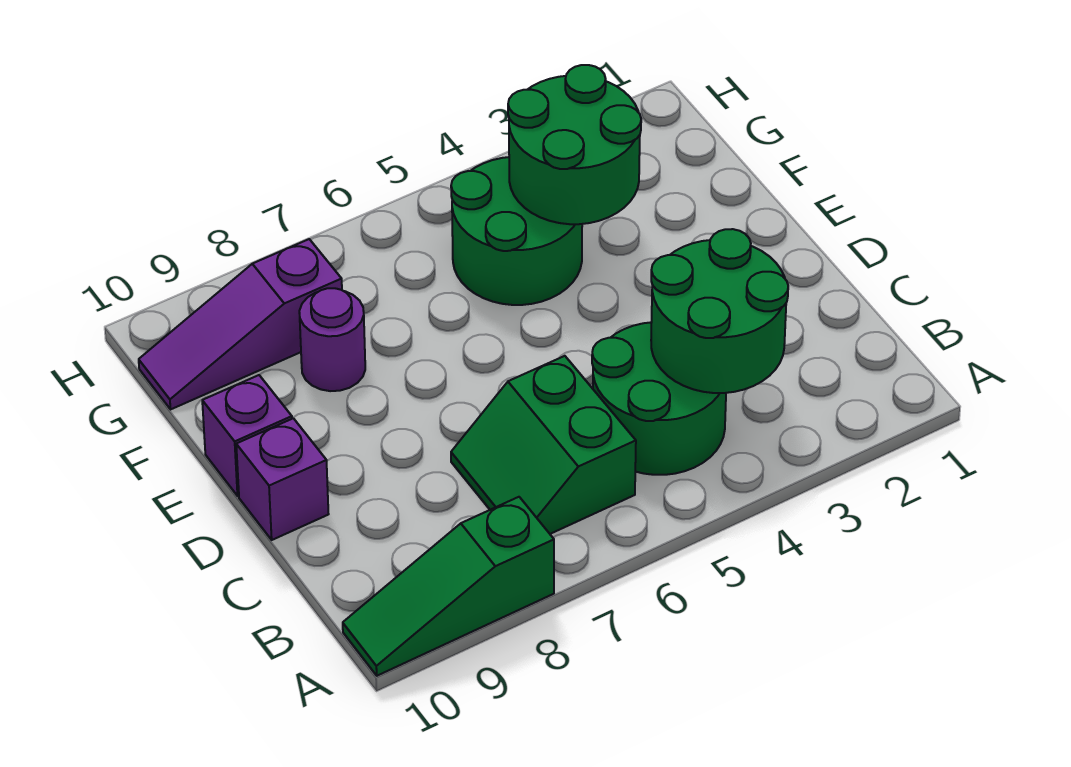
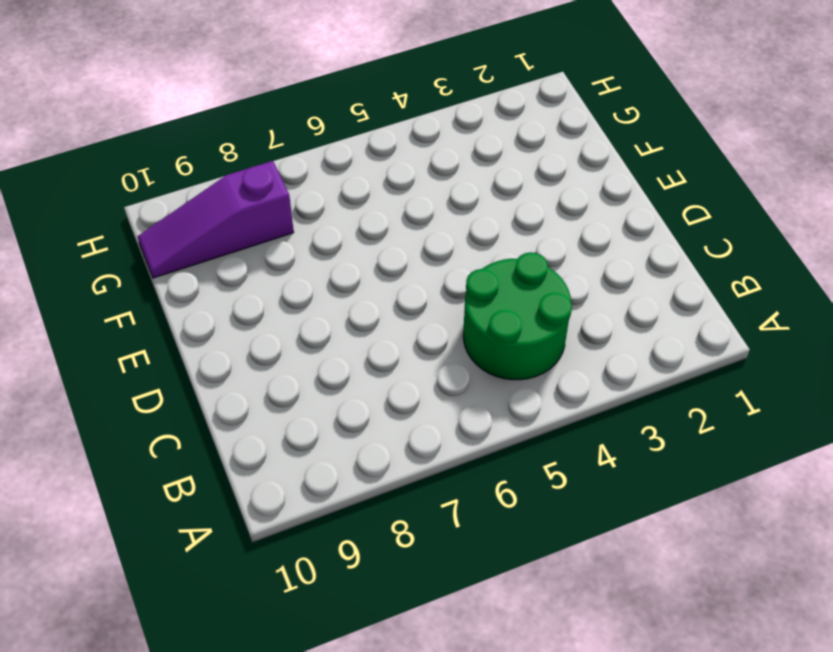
none -> green 1x3 slope [343,497,554,676]
none -> green 2x2 slope [451,356,636,534]

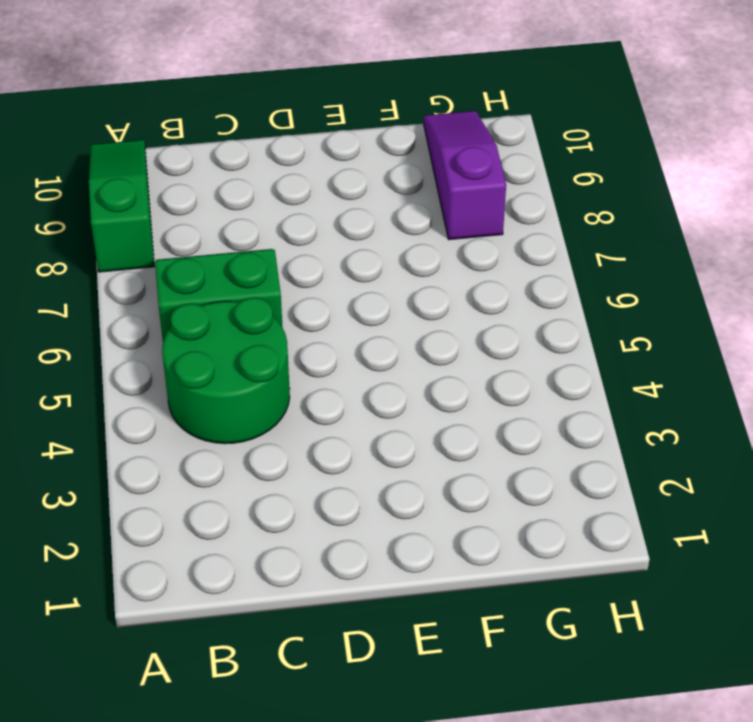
none -> purple 1x1 brick [236,418,328,540]
none -> purple 1x1 brick [202,375,292,496]

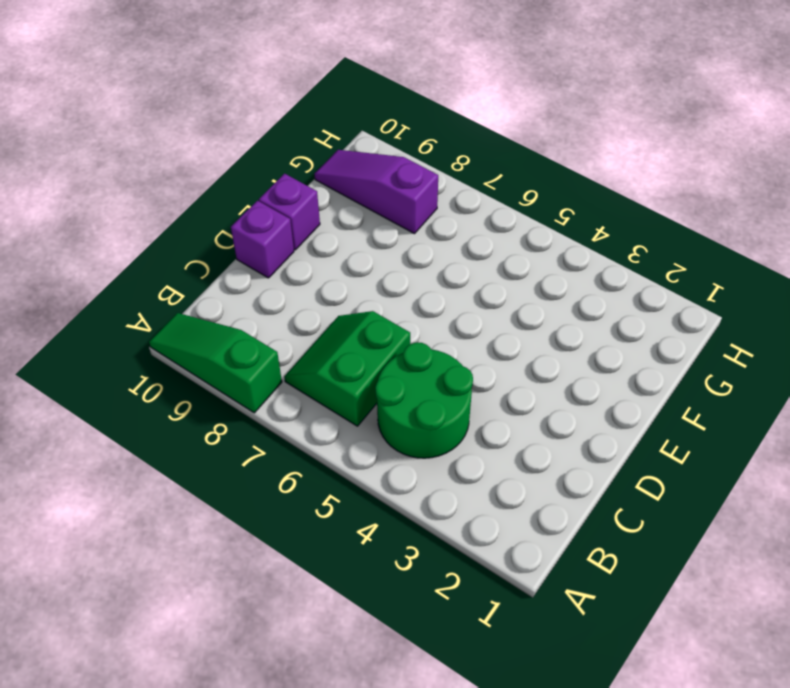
none -> green 2x2 round brick [451,157,582,305]
none -> purple 1x1 round brick [299,288,365,391]

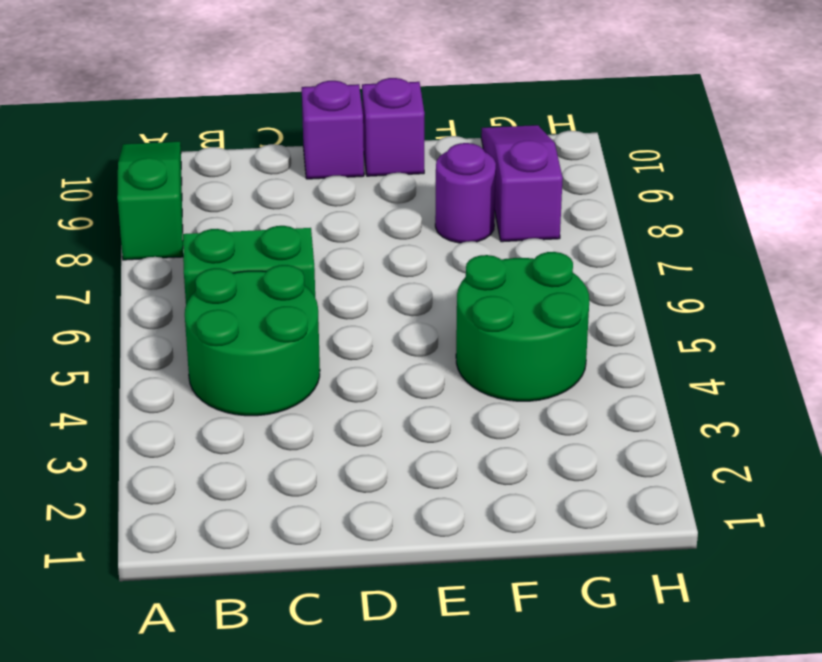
none -> green 2x2 round brick [651,229,788,393]
none -> green 2x2 round brick [508,65,641,224]

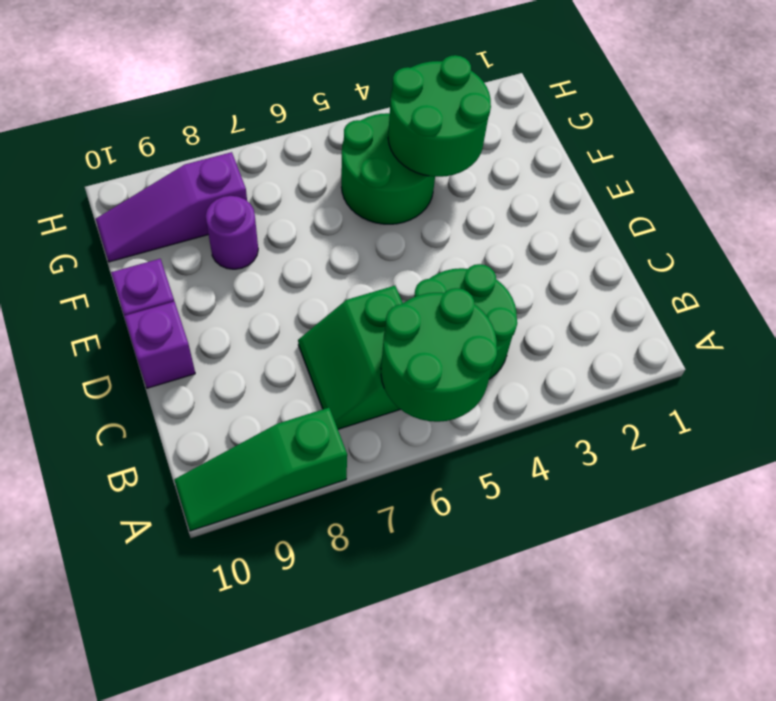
green 2x2 round brick [381,288,497,422] -> green 2x2 round brick moved to [651,229,788,393]

